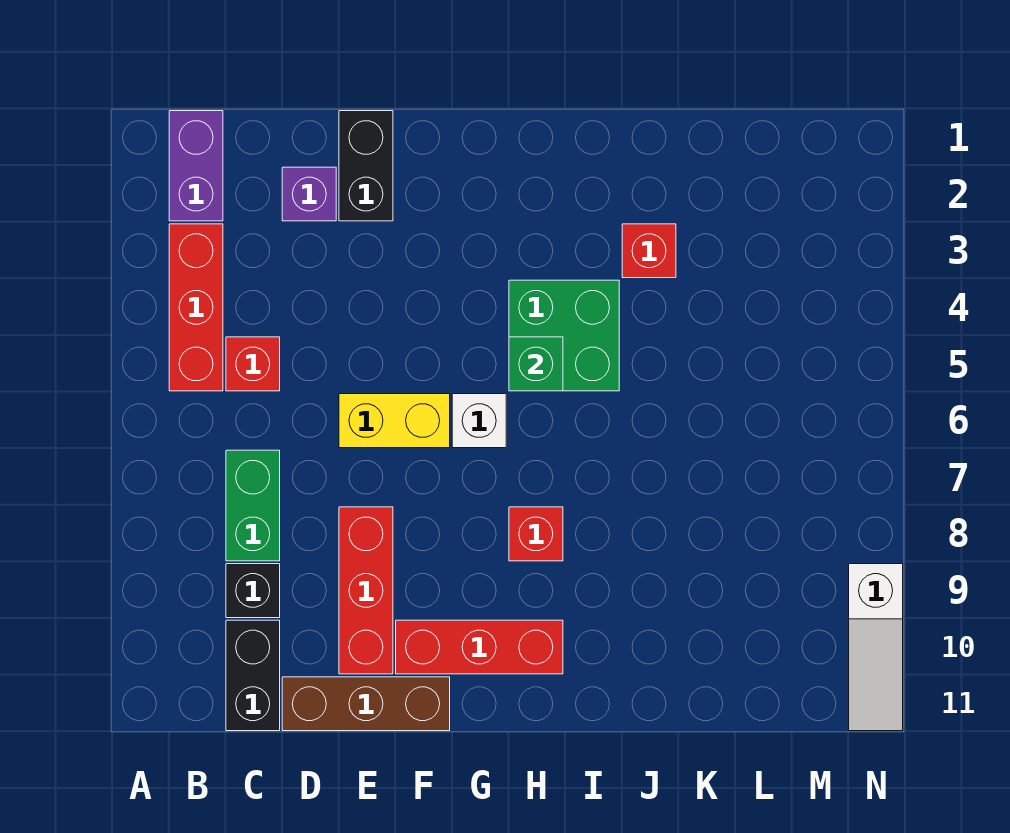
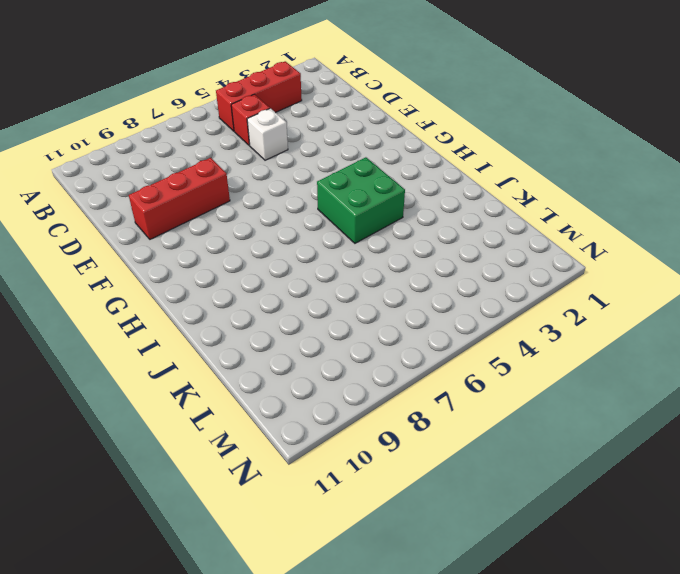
white 1x1 brick [247,108,288,160] -> white 1x1 brick moved to [452,394,506,448]
none -> purple 1x2 brick [169,111,223,221]
none -> green 1x2 brick [226,450,280,561]
none -> black 1x1 brick [226,564,280,618]

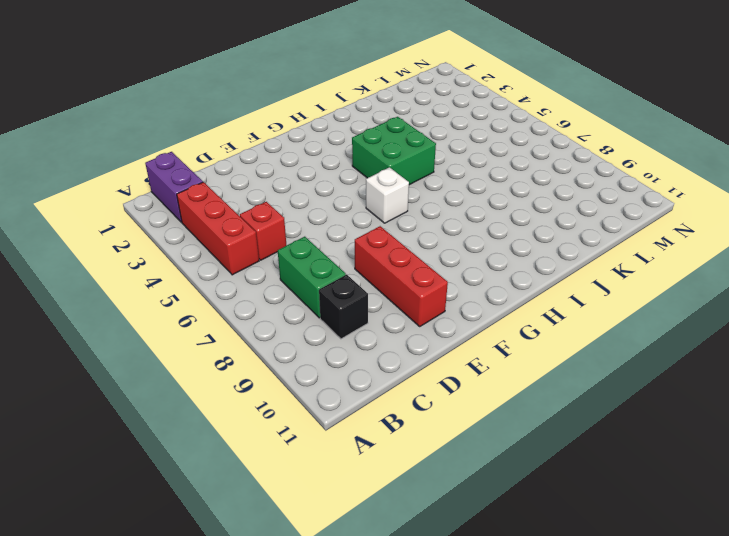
none -> black 1x2 brick [226,620,280,731]
none -> purple 1x1 brick [282,167,336,221]
none -> brown 1x3 brick [282,677,450,731]

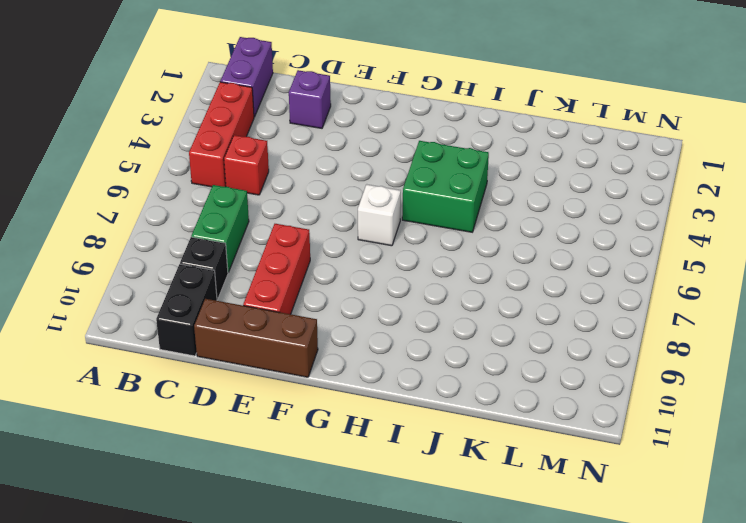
none -> black 1x2 brick [339,111,393,221]
none -> yellow 1x2 brick [339,394,450,448]
none -> red 1x3 brick [396,620,563,674]

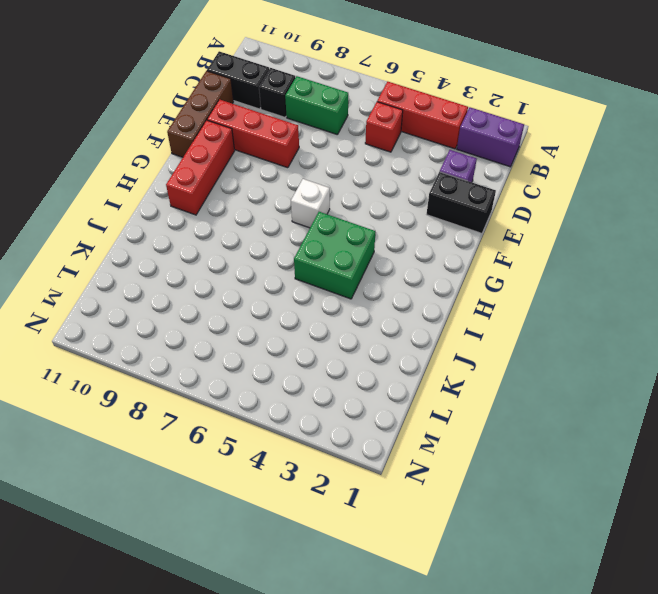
none -> yellow 1x2 brick [339,394,450,448]
none -> red 1x1 brick [509,507,563,561]
none -> red 1x1 brick [622,224,676,278]

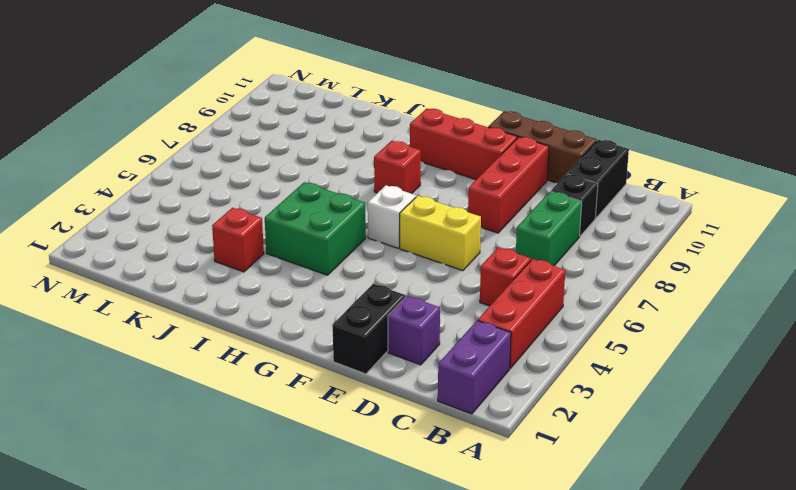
none -> white 1x3 slope [849,564,903,731]
none -> green 1x1 brick [509,337,563,391]

